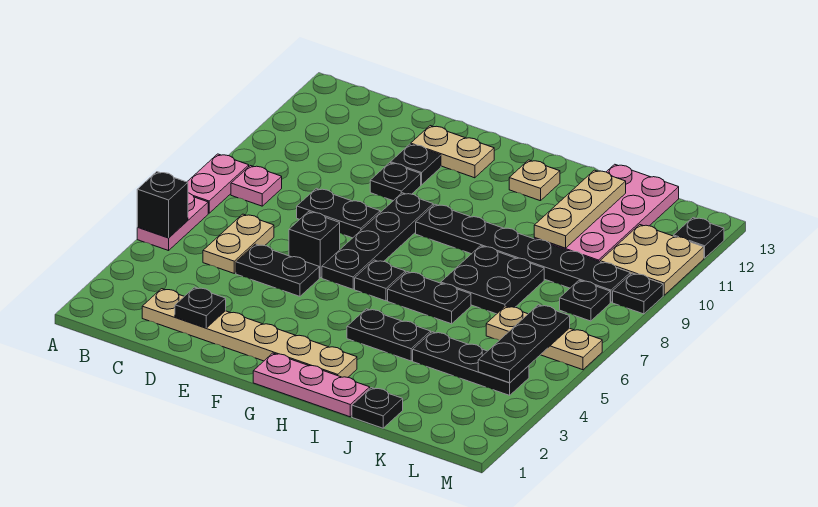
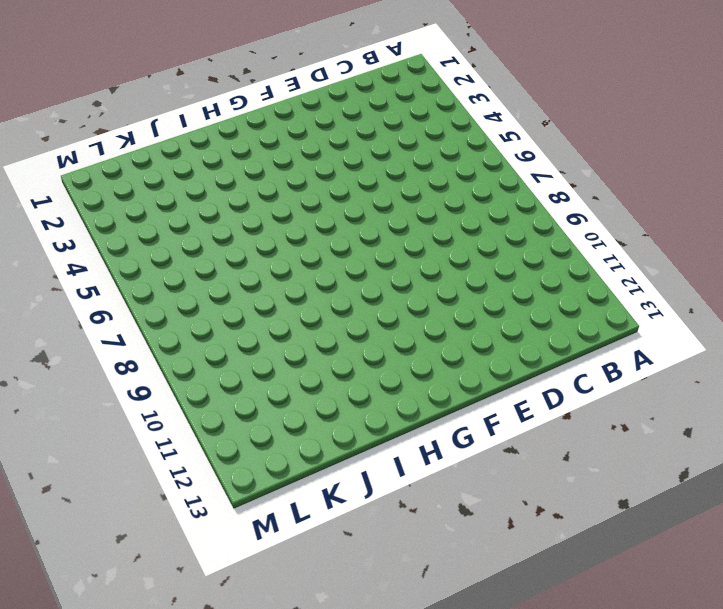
none -> pink 1x2 plate [137,193,208,251]
none -> pink 1x2 plate [187,154,249,213]
none -> pink 1x1 plate [231,166,282,206]
none -> tan 1x6 plate [142,289,357,377]

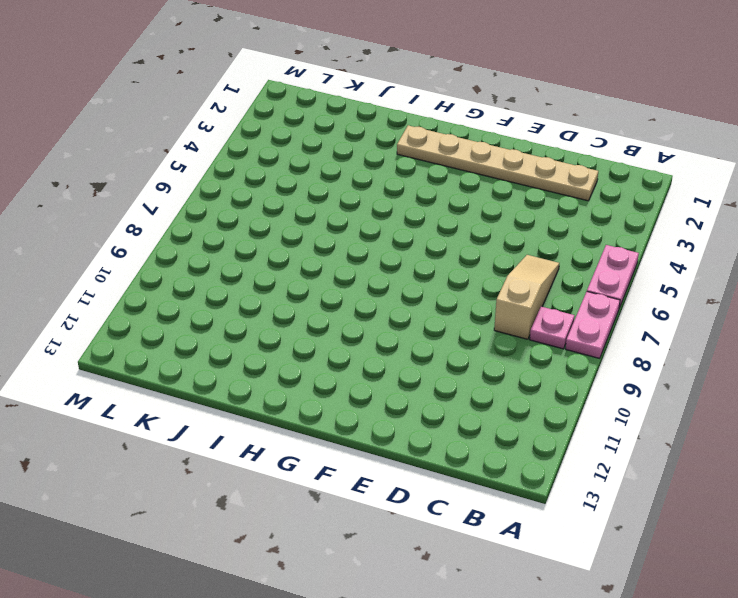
tan 1x3 slope [494,255,559,339] -> tan 1x2 plate [203,214,274,273]
none -> black 1x2 plate [236,244,319,296]
none -> black 1x2 plate [297,188,380,238]
none -> black 1x1 brick [289,212,340,278]
none -> black 1x1 plate [370,163,421,201]

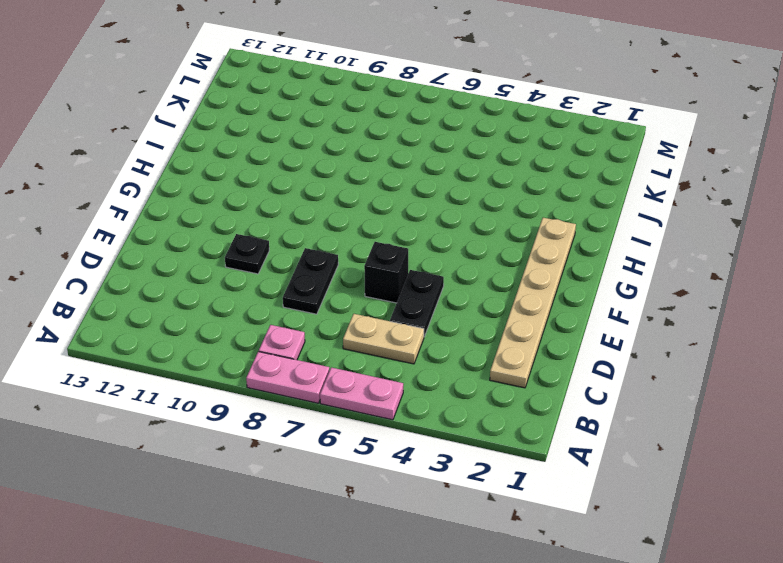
none -> black 1x1 plate [390,144,441,185]
none -> tan 1x2 plate [411,126,494,178]
none -> black 1x4 plate [322,193,433,289]
none -> pink 1x3 plate [253,353,370,417]

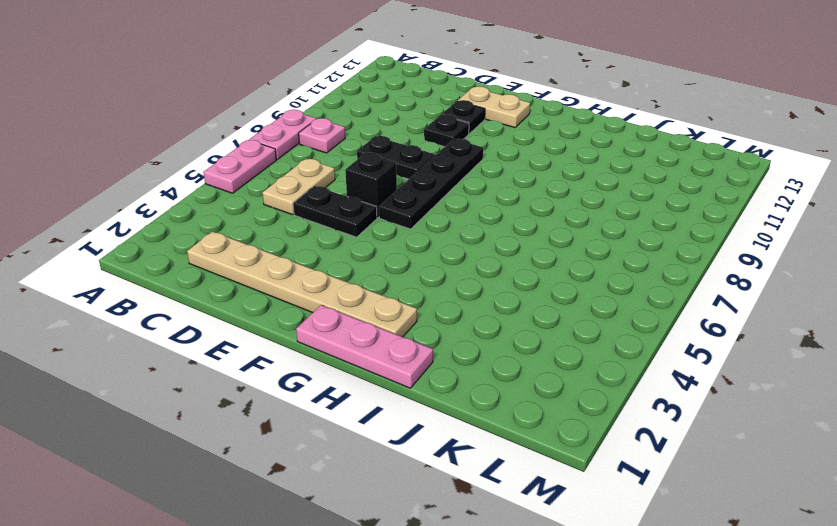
none -> black 1x1 plate [355,260,405,301]
none -> black 1x6 plate [416,204,630,302]
none -> black 1x2 plate [347,309,431,361]
none -> black 1x2 plate [388,272,471,324]

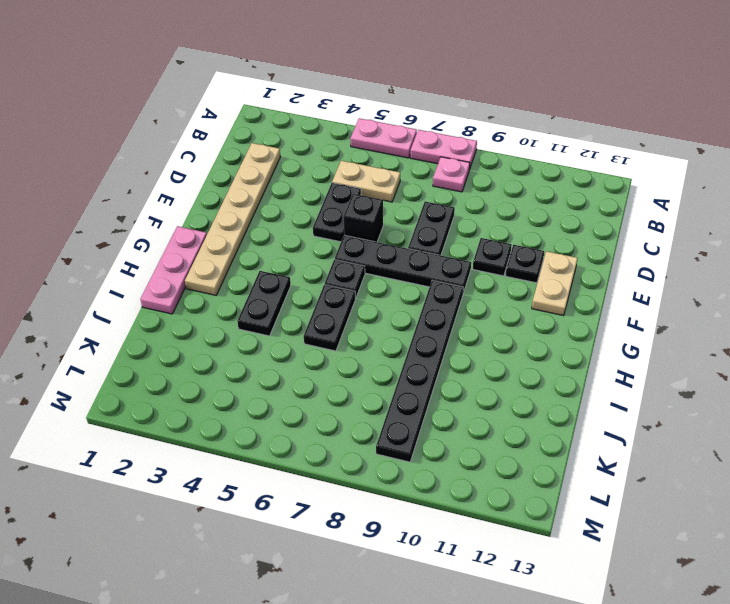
none -> tan 1x1 plate [509,160,560,201]
none -> black 2x2 plate [441,246,544,314]
none -> black 1x1 plate [352,388,403,428]
none -> black 1x3 plate [413,332,529,395]

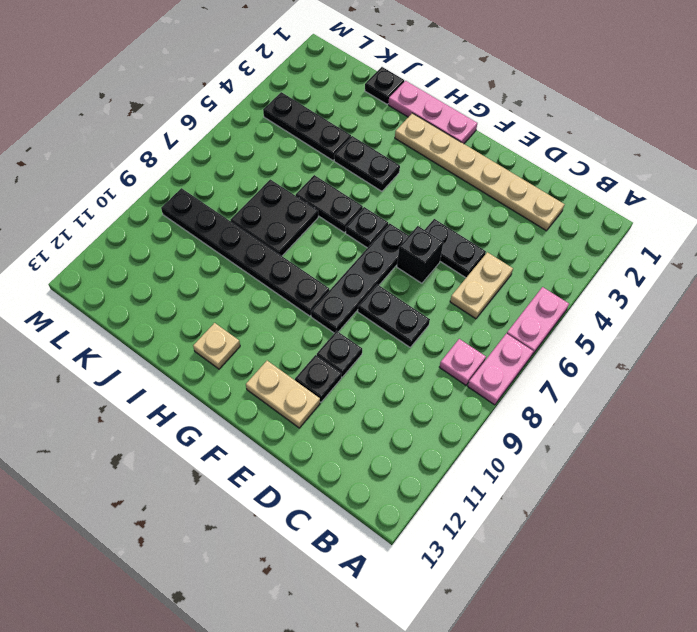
none -> pink 2x4 plate [534,164,679,262]
none -> tan 1x3 plate [486,306,602,370]
none -> black 1x1 plate [560,280,610,321]
none -> tan 2x2 plate [600,225,704,295]

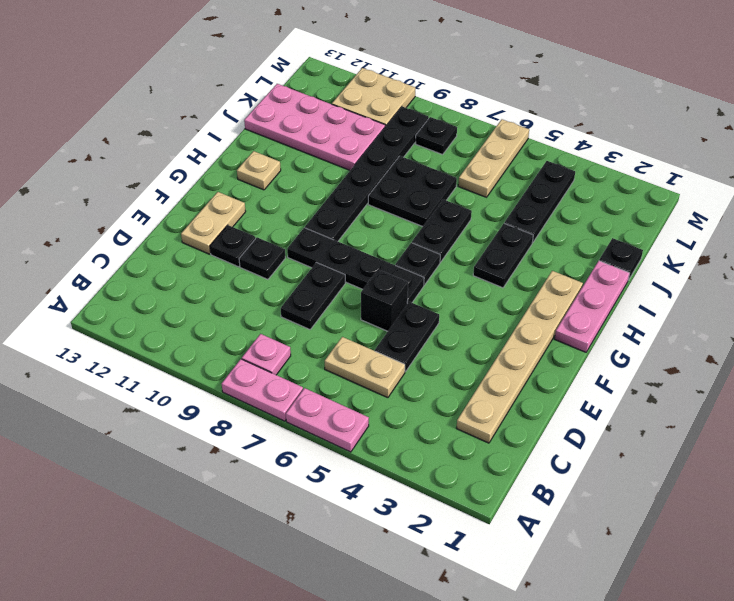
none -> black 1x1 plate [613,273,663,314]
none -> black 1x1 plate [674,218,724,258]
none -> black 1x1 brick [137,172,188,238]
none -> black 1x1 plate [175,287,226,328]

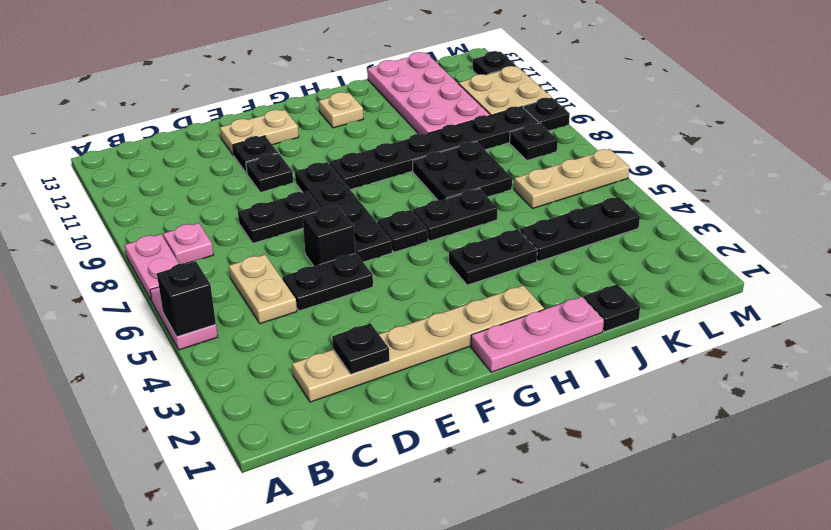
none -> tan 1x3 plate [534,170,626,248]
none -> black 1x3 plate [478,305,570,383]

